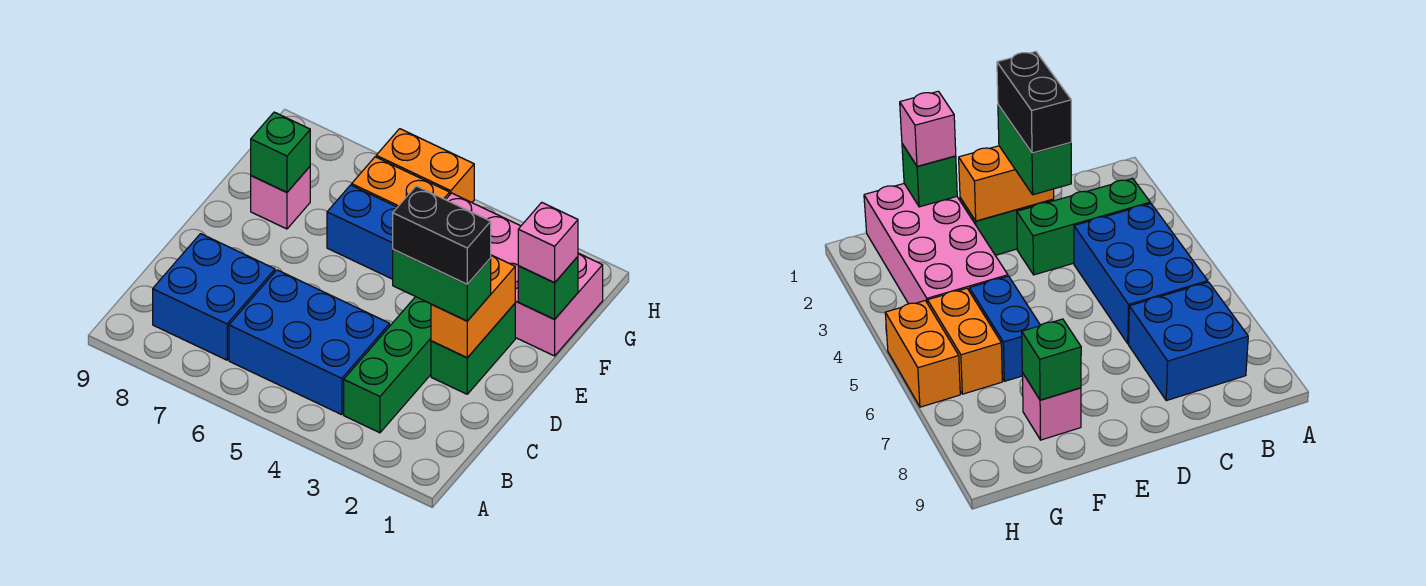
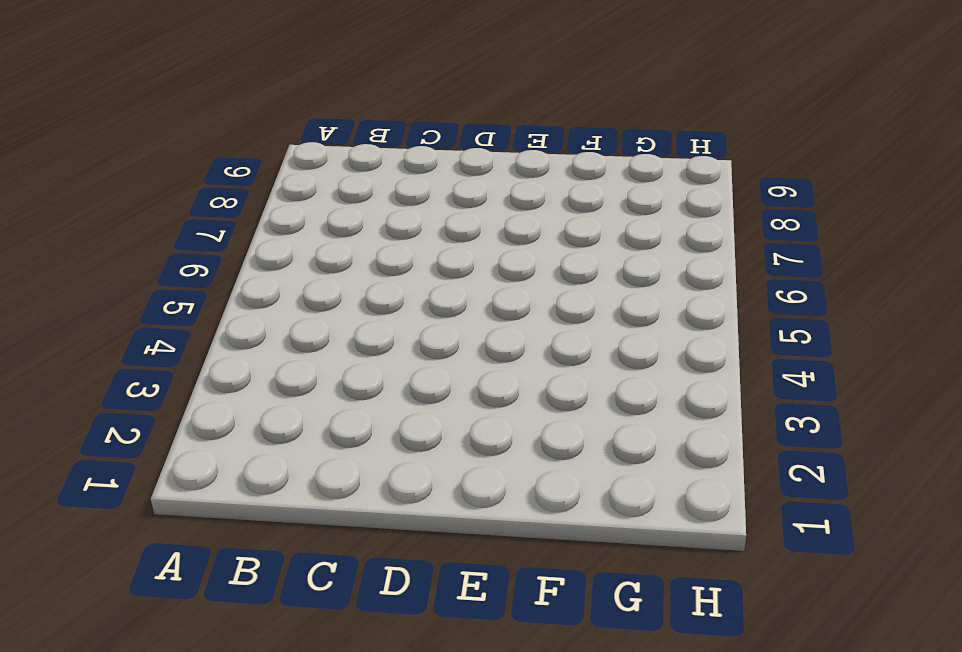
none -> green 1x3 brick [344,297,431,433]
none -> blue 2x3 brick [229,270,390,415]
none -> blue 2x2 brick [153,234,275,360]

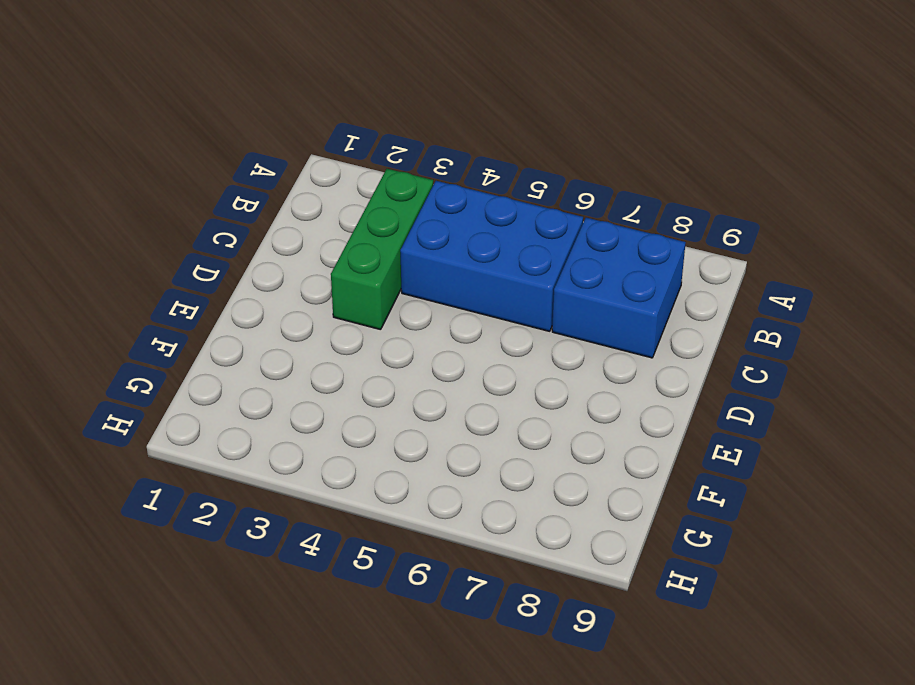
none -> green 1x2 brick [431,304,515,394]
none -> pink 2x4 brick [446,193,603,356]
none -> blue 1x2 brick [327,185,397,279]

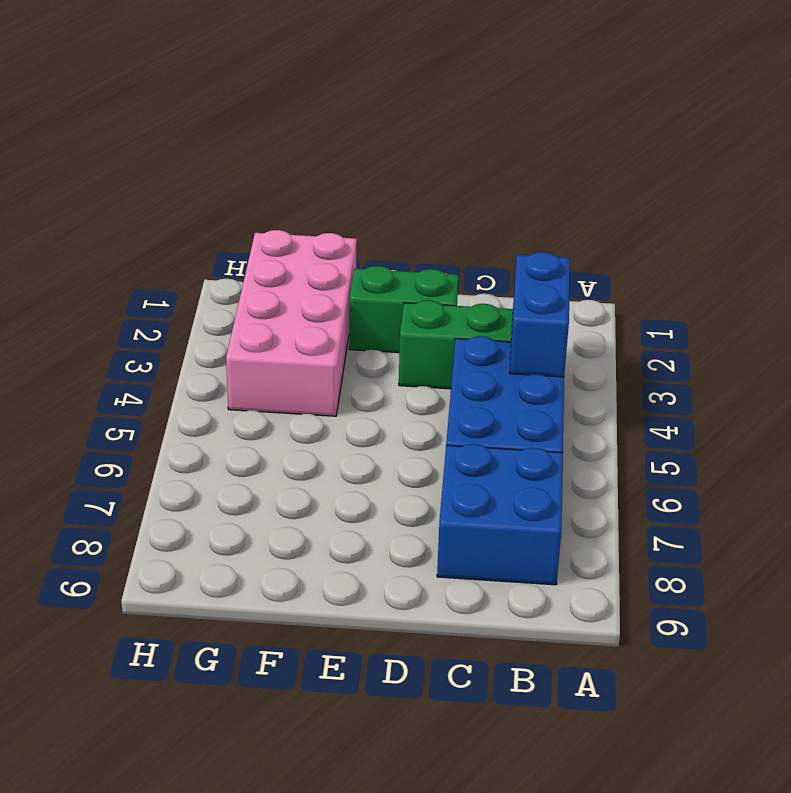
blue 1x2 brick [510,252,570,377] -> blue 1x2 brick moved to [327,185,397,279]
none -> pink 1x1 brick [251,167,310,229]
none -> orange 1x2 brick [352,157,450,207]
none -> orange 1x2 brick [376,129,474,202]

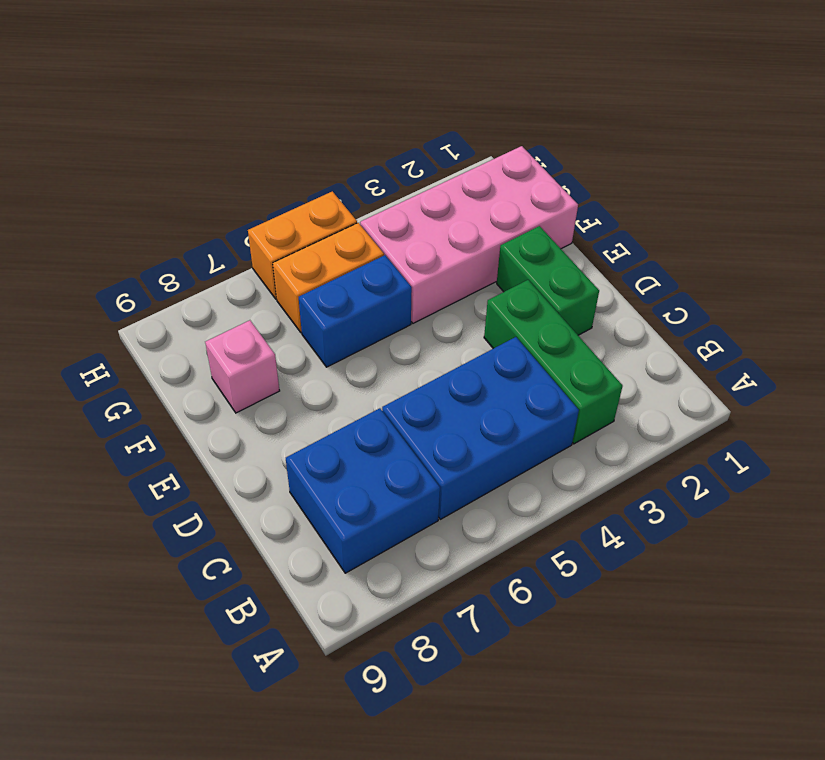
none -> orange 1x2 brick [431,255,515,358]
none -> green 1x1 brick [518,257,578,319]
none -> green 1x1 brick [251,112,310,192]

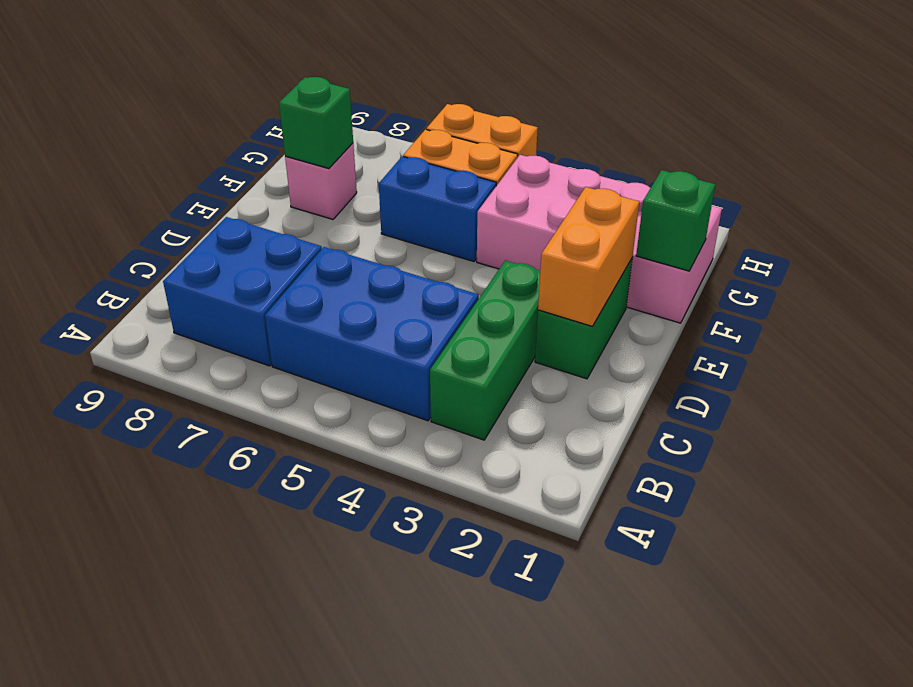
none -> green 1x2 brick [393,250,491,321]
none -> pink 1x1 brick [518,202,578,283]
none -> black 1x2 brick [393,186,491,284]

